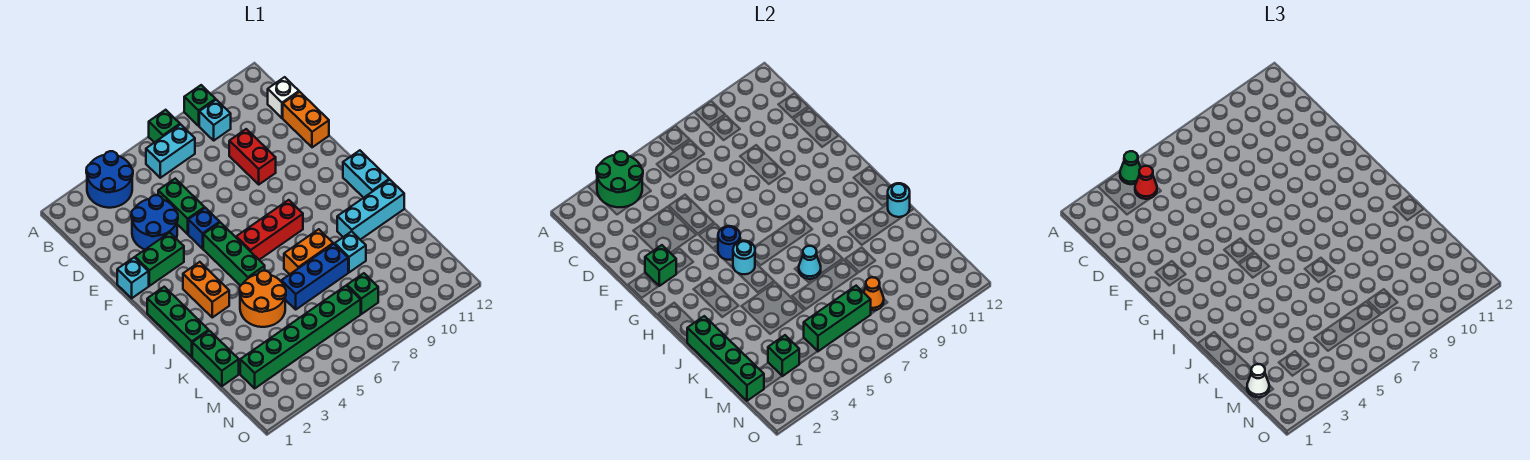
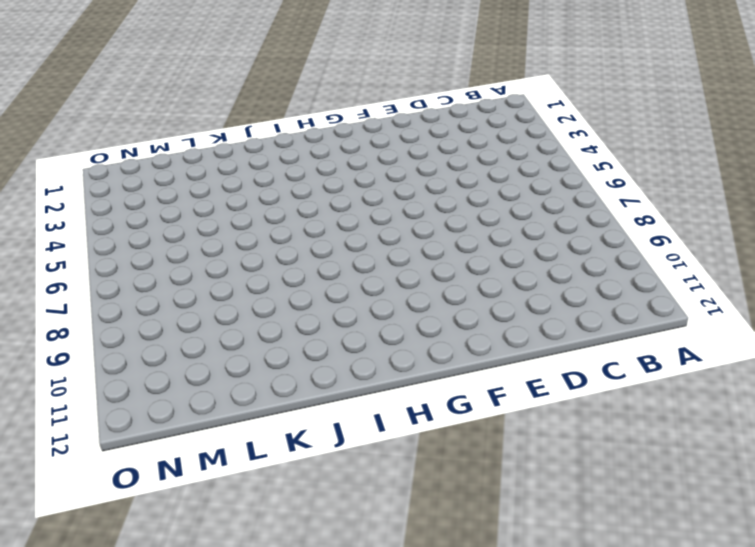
none -> blue 2x2 round brick [86,151,133,208]
none -> green 1x1 brick [149,110,180,143]
none -> green 1x1 brick [184,85,216,126]
none -> cyan 1x2 brick [146,124,195,178]

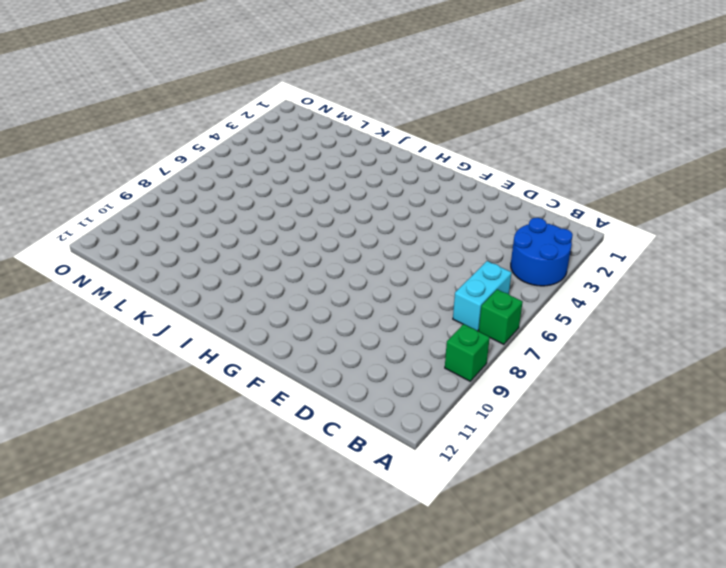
none -> cyan 1x1 brick [199,100,231,140]
none -> white 1x1 brick [268,77,299,118]
none -> blue 2x2 round brick [131,195,178,249]
none -> green 1x2 brick [158,179,205,234]

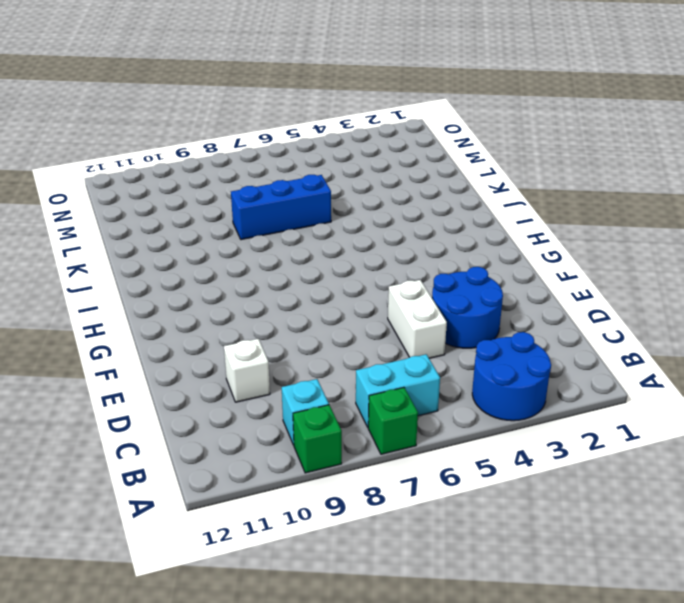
white 1x2 brick [388,280,447,358] -> green 1x2 brick [158,179,205,234]
white 1x1 brick [224,339,270,402] -> white 1x1 brick moved to [268,77,299,118]
none -> red 1x2 brick [229,129,276,184]
none -> orange 1x2 brick [283,92,329,147]
none -> cyan 1x1 brick [117,258,149,298]
none -> green 1x2 brick [135,233,184,286]

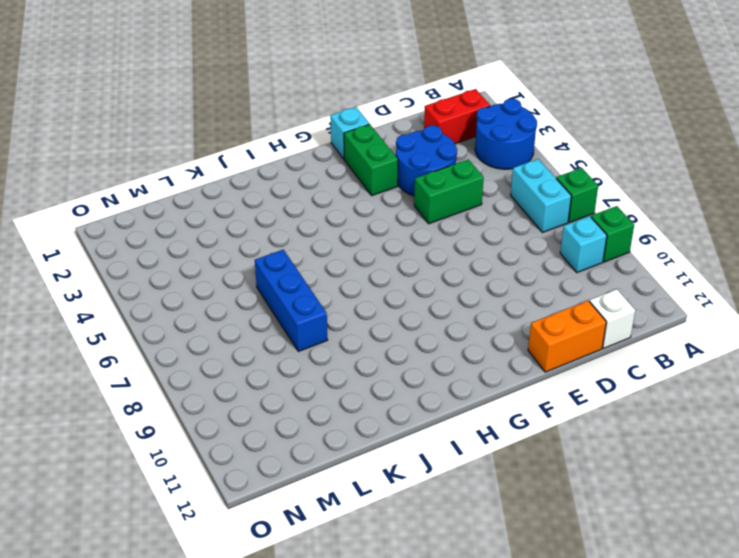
red 1x2 brick [424,89,490,144] -> red 1x2 brick moved to [229,129,276,184]
none -> blue 1x1 brick [188,208,220,249]
none -> green 1x3 brick [203,222,265,286]
none -> green 1x3 brick [147,287,209,357]
none -> orange 1x2 brick [183,262,229,317]

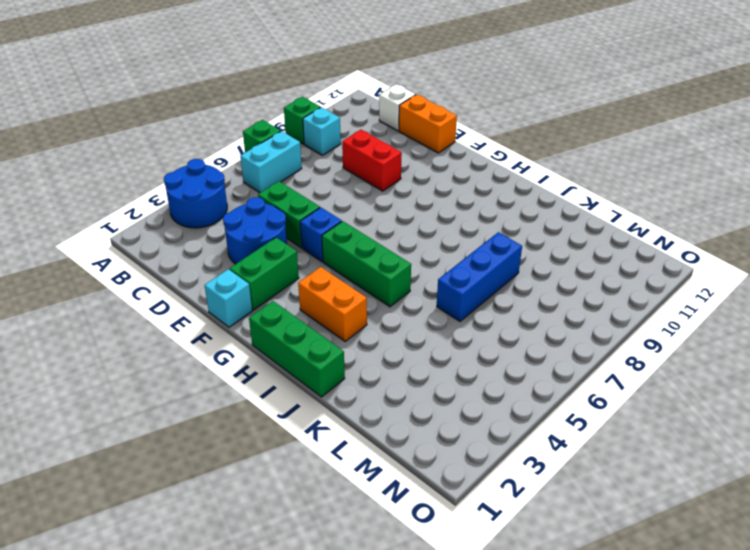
none -> red 1x3 brick [236,200,303,260]
none -> cyan 1x2 brick [343,150,389,198]
none -> orange 2x2 round brick [240,271,286,327]
none -> orange 1x2 brick [284,229,333,274]

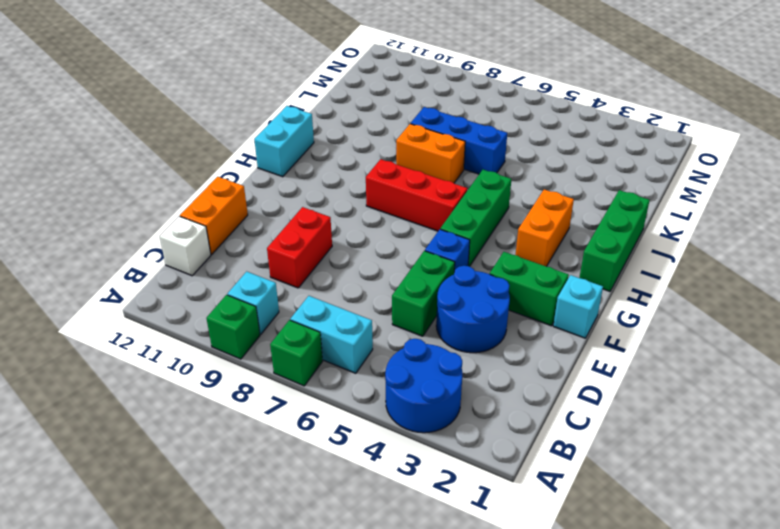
none -> orange 2x2 round brick [240,271,286,327]
none -> cyan 1x3 brick [337,180,404,240]
none -> green 1x2 brick [192,331,239,386]
none -> cyan 1x1 brick [335,231,366,272]

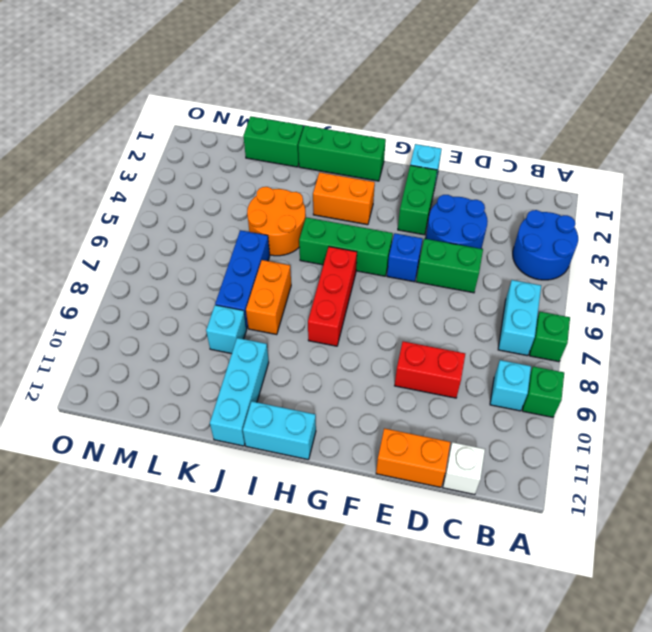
none -> green 1x6 brick [240,286,361,388]
none -> green 1x1 brick [347,273,378,314]
none -> green 2x2 round brick [596,151,643,207]
none -> green 1x1 brick [645,245,676,286]

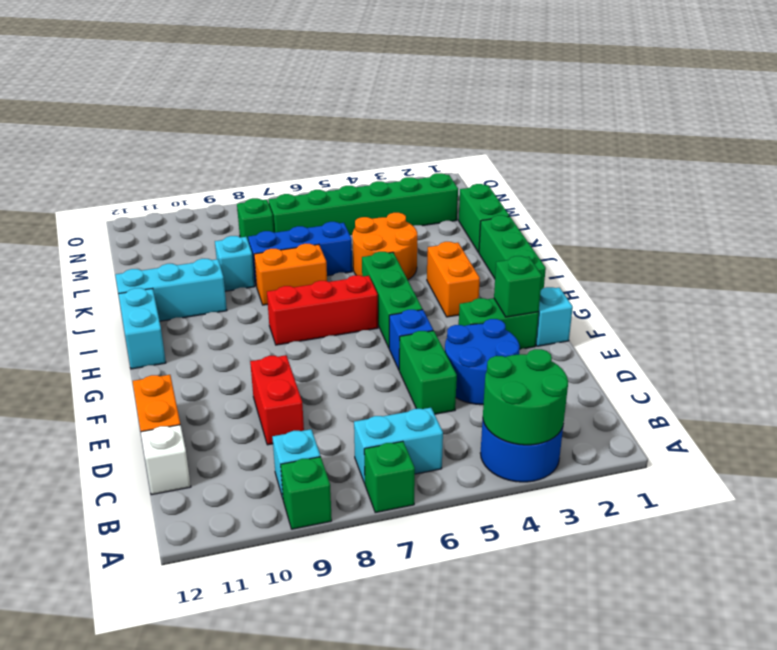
none -> blue 1x1 round brick [718,226,740,260]
none -> cyan 1x1 round brick [733,241,755,274]
none -> green 1x4 brick [687,316,764,401]
none -> cyan 1x1 cone [799,246,821,279]

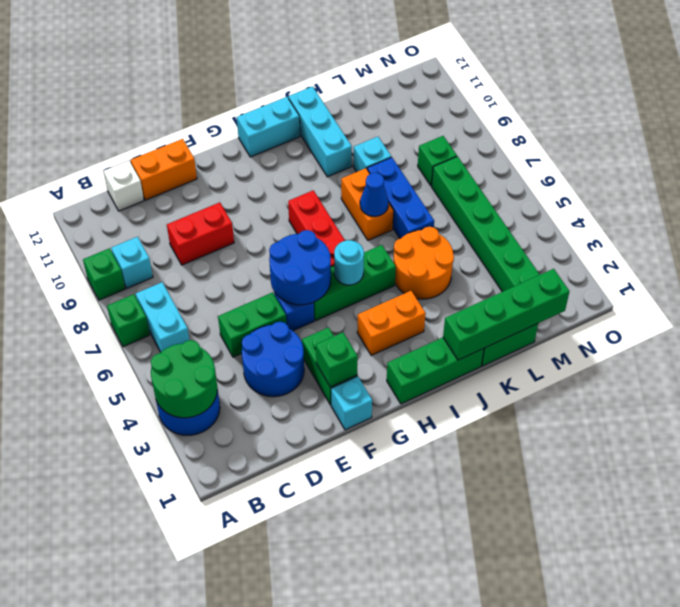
blue 2x2 round brick [269,230,331,305] -> blue 1x1 round brick [718,226,740,260]
blue 1x1 cone [360,173,389,216] -> cyan 1x1 cone [799,246,821,279]
none -> cyan 1x1 round brick [888,183,910,217]
none -> green 1x1 brick [768,335,799,376]
none -> green 1x3 brick [804,286,871,351]
none -> orange 1x1 cone [864,277,884,311]

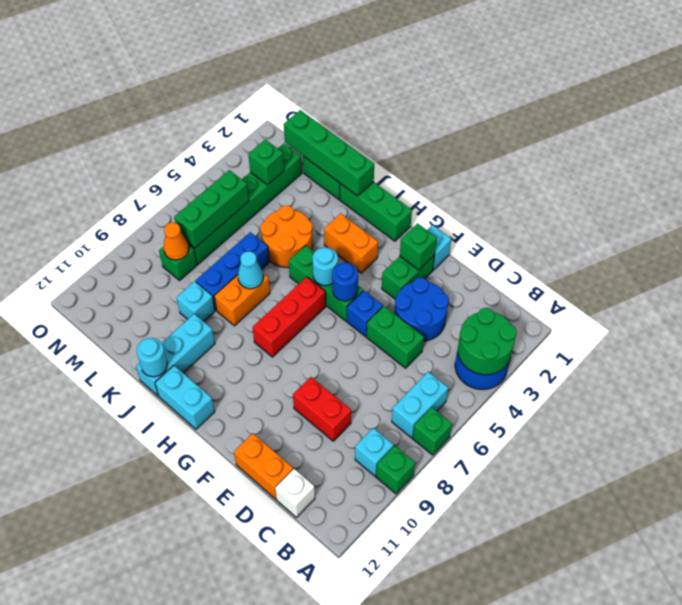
none -> green 1x1 cone [1120,151,1141,184]
none -> red 1x1 cone [1135,166,1157,199]
none -> white 1x1 cone [1247,364,1269,397]

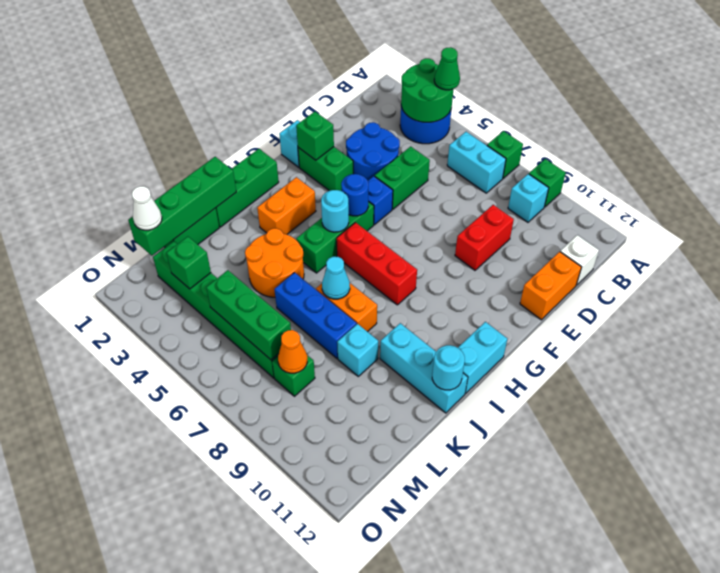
none -> red 1x1 cone [1135,166,1157,199]

